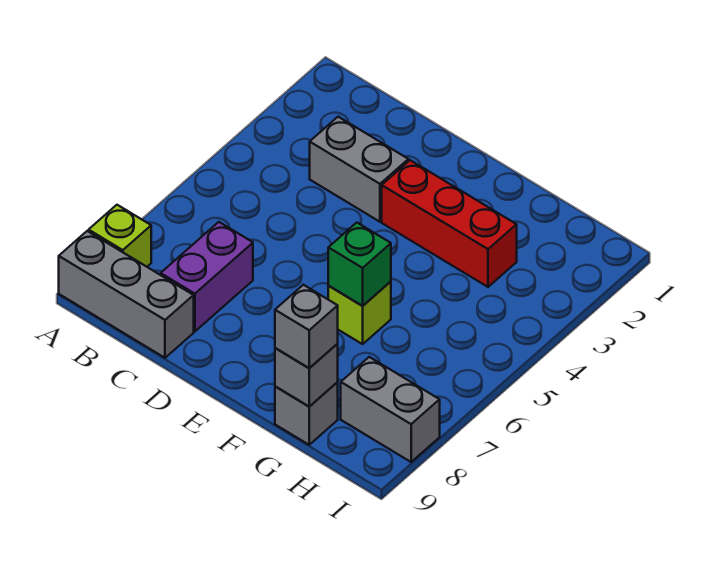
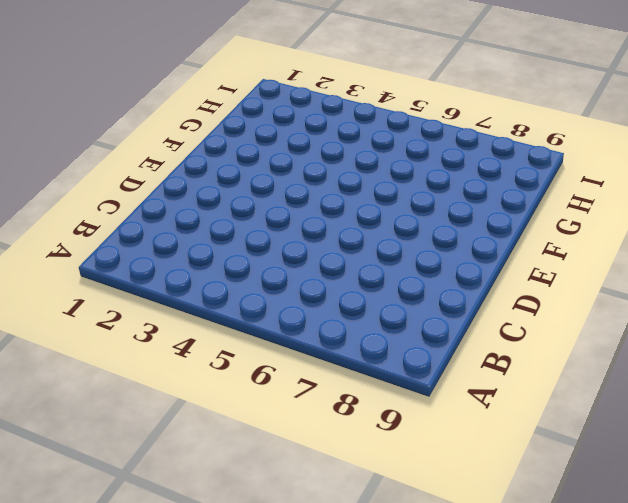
none -> lime 1x1 brick [89,205,151,267]
none -> grey 1x3 brick [59,231,194,358]

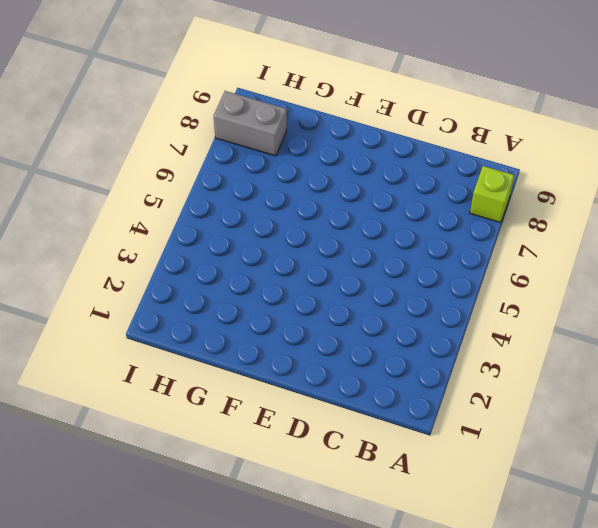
none -> grey 1x3 brick [59,231,194,358]
none -> grey 1x2 brick [310,117,408,222]

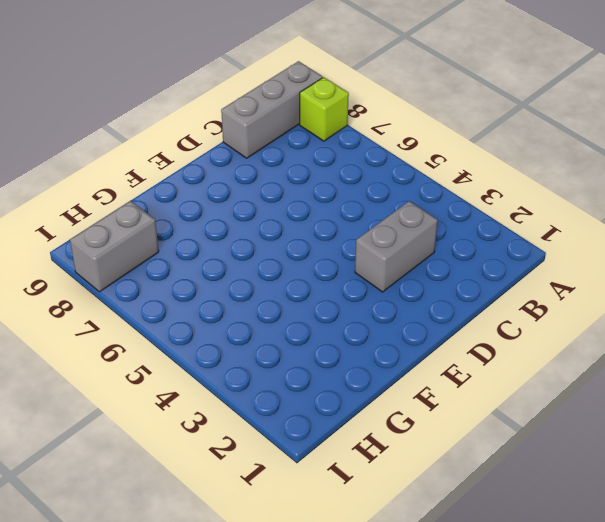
none -> purple 1x2 brick [161,222,253,332]
none -> red 1x3 brick [382,160,517,287]

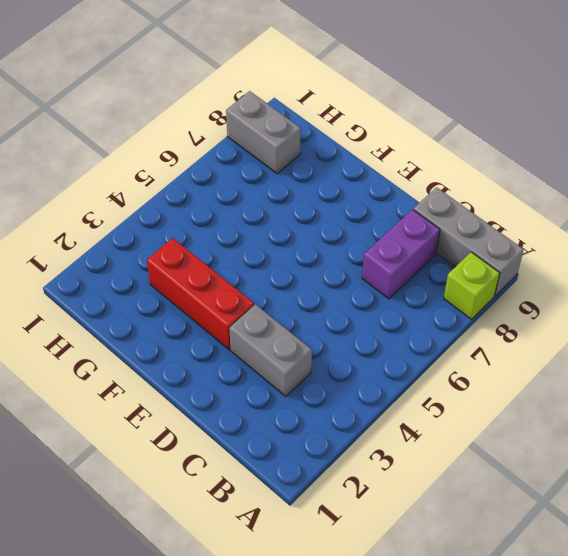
none -> lime 1x1 brick [328,282,391,344]
none -> grey 1x1 brick [275,382,338,445]

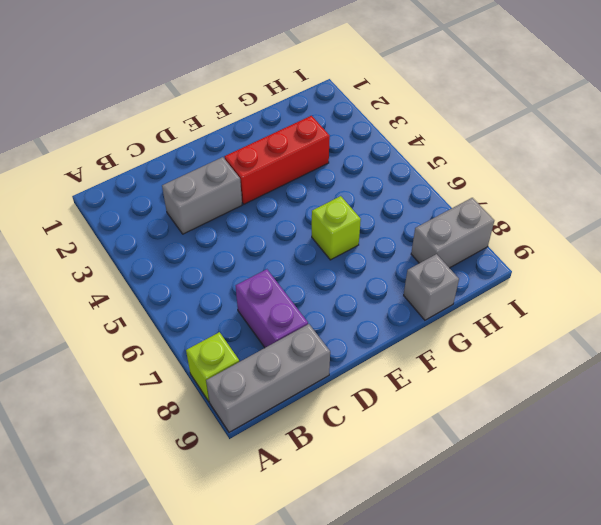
none -> green 1x1 brick [328,223,391,306]
none -> grey 1x1 brick [275,344,338,407]

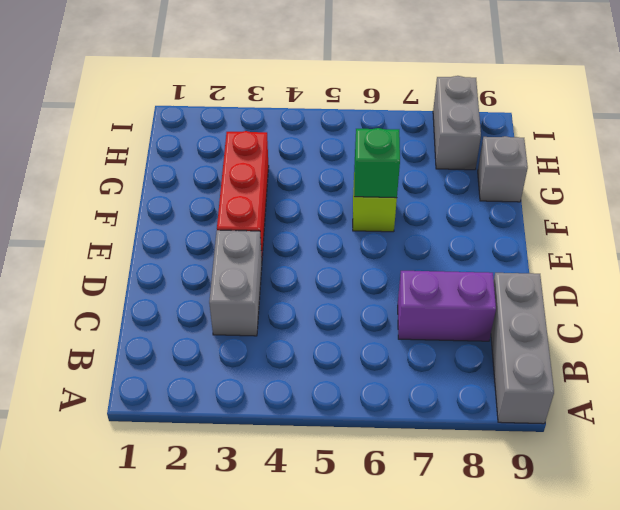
none -> lime 1x1 brick [89,205,151,267]
none -> grey 1x1 brick [275,344,338,407]

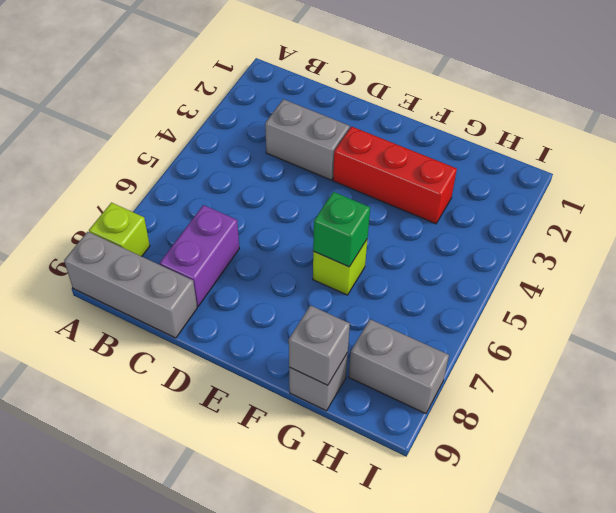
none -> grey 1x1 brick [275,285,338,368]

